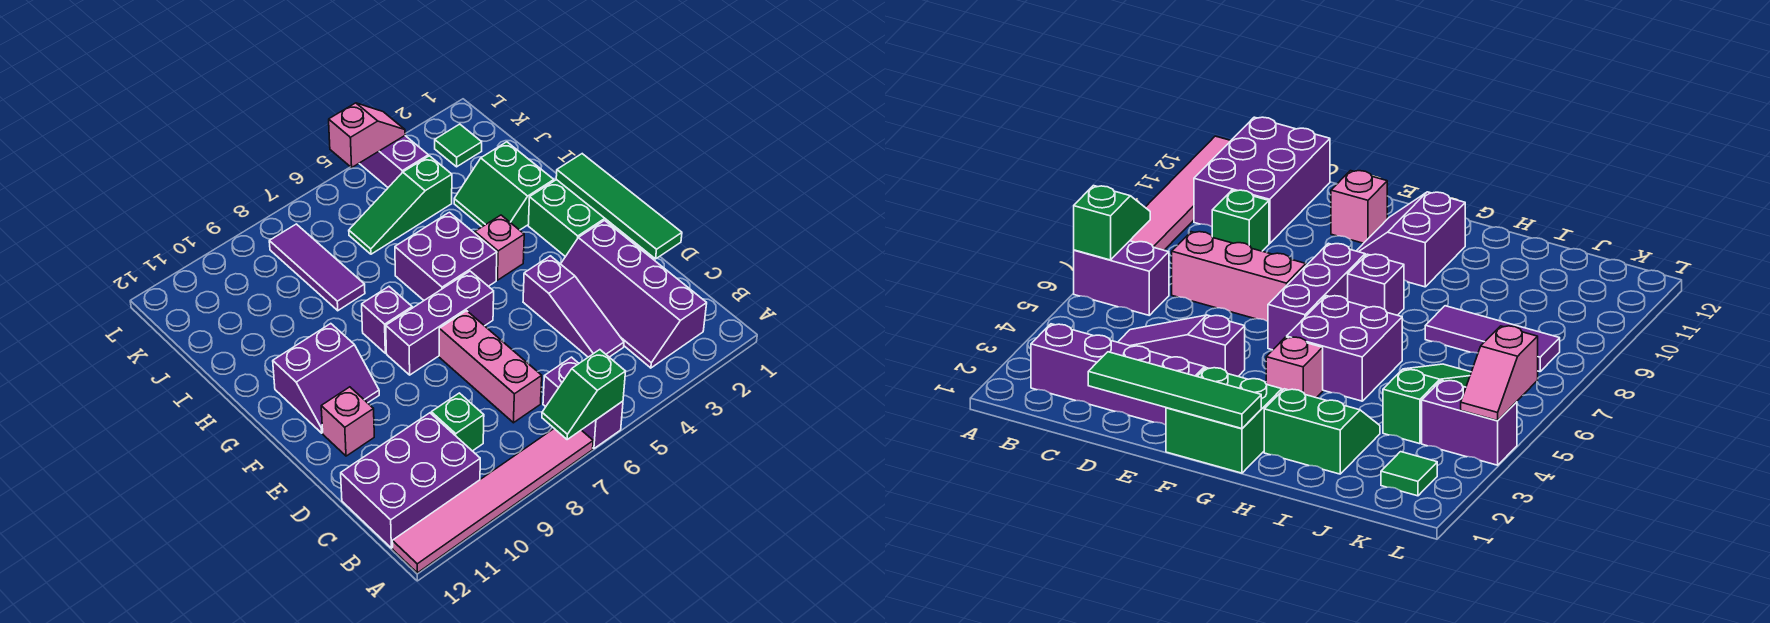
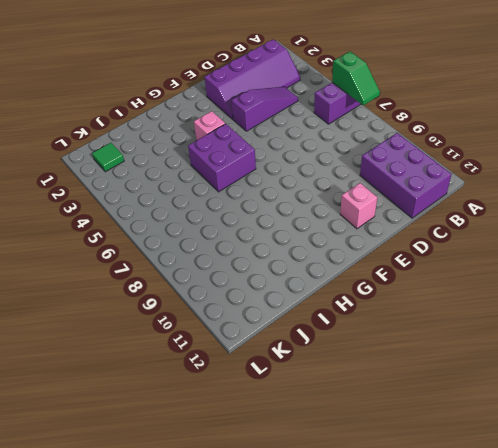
none -> pink 1x6 tile [392,429,593,573]
none -> pink 1x3 brick [439,311,542,423]
none -> green 1x1 brick [431,393,484,451]

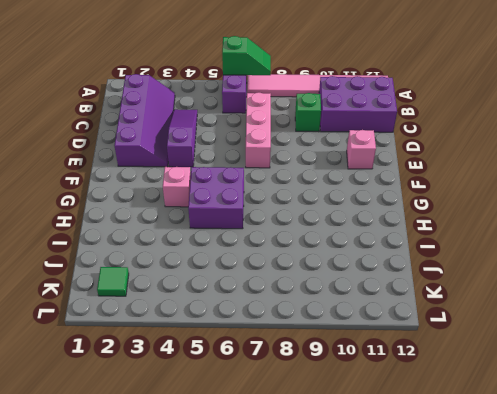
none -> green 2x2 brick [528,180,624,257]
none -> purple 1x3 brick [386,271,494,375]
none -> purple 2x2 slope [273,324,379,433]

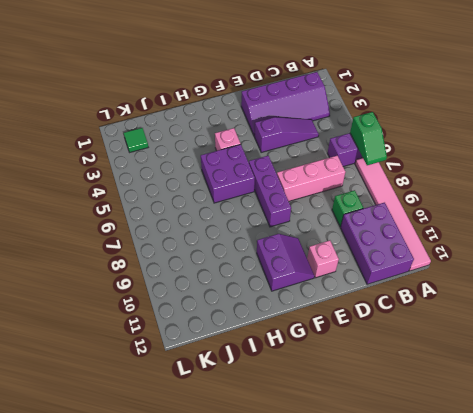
none -> green 2x2 brick [528,180,624,257]
none -> purple 1x1 brick [362,287,412,353]
none -> green 2x2 slope [454,142,554,230]

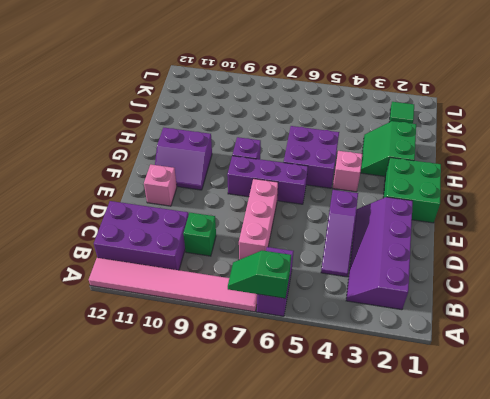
none -> purple 1x3 tile [269,224,365,311]
none -> green 1x3 slope [349,156,452,254]
none -> purple 1x2 brick [359,136,428,187]

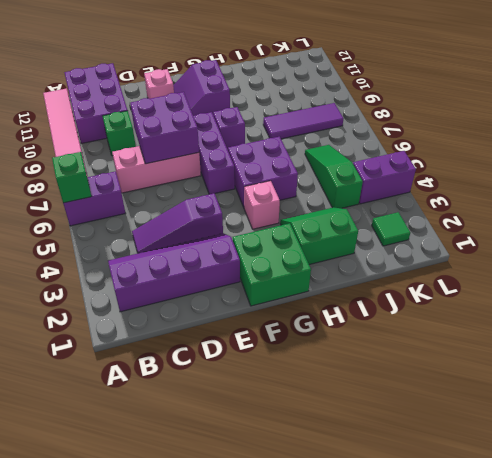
purple 2x2 brick [130,92,199,164] -> none
none -> green 1x4 tile [556,154,682,259]
none -> pink 1x2 slope [329,103,405,167]

